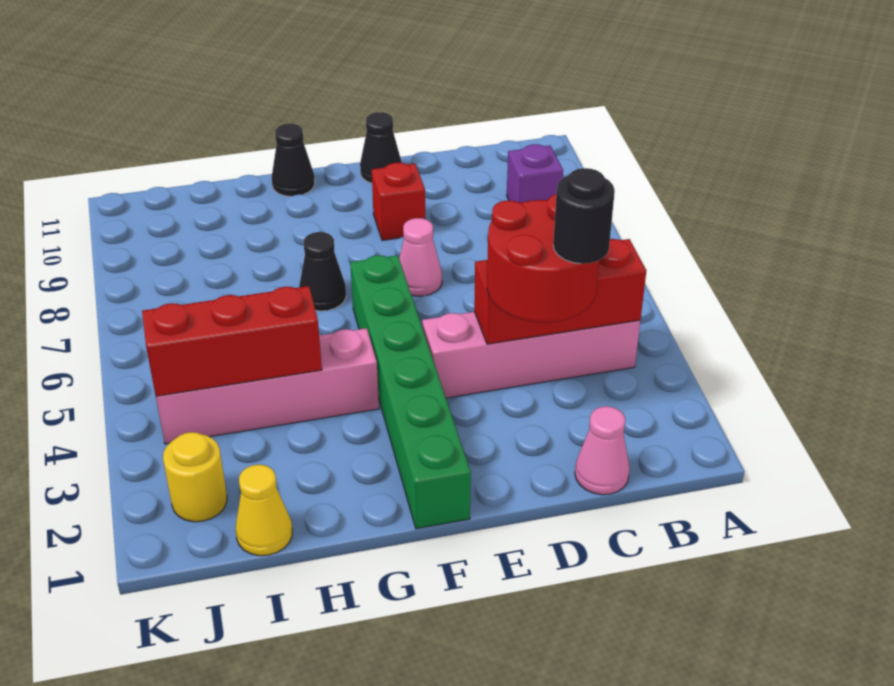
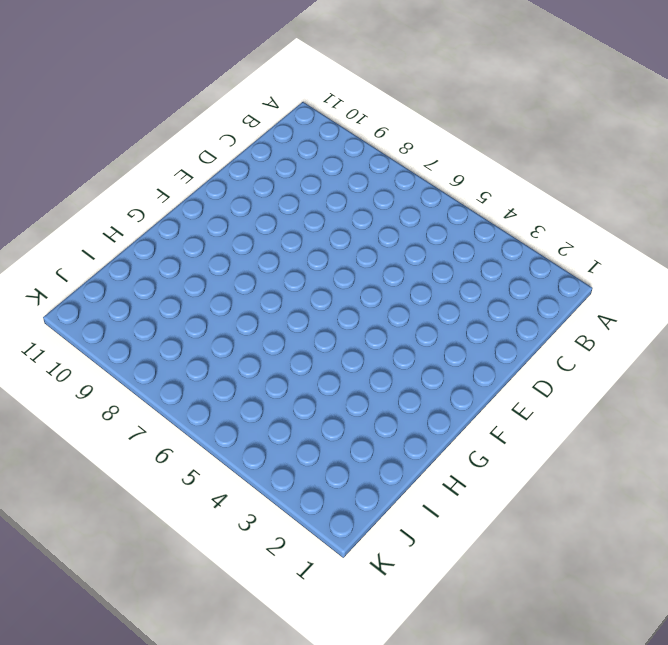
none -> pink 1x4 brick [422,312,640,398]
none -> purple 1x1 brick [507,144,563,203]
none -> pink 1x1 cone [575,406,630,495]

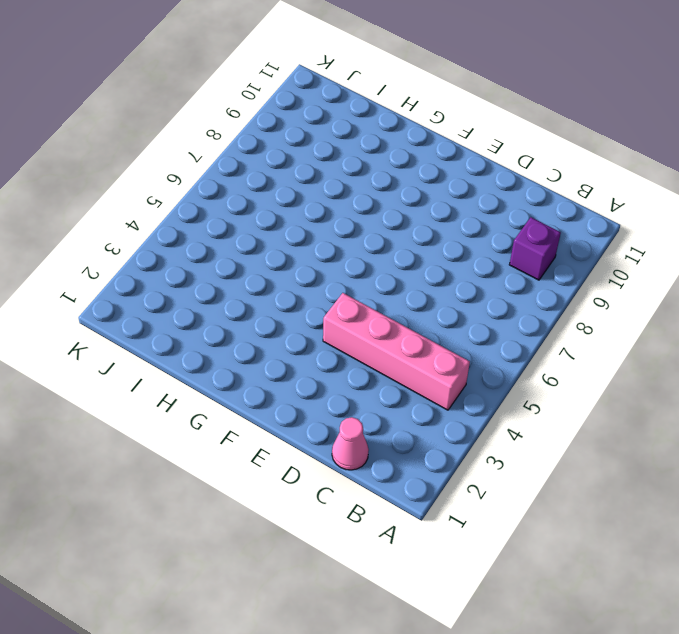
none -> pink 1x1 cone [399,218,442,296]
none -> red 1x1 brick [372,163,425,240]
none -> black 1x1 cone [360,112,402,183]

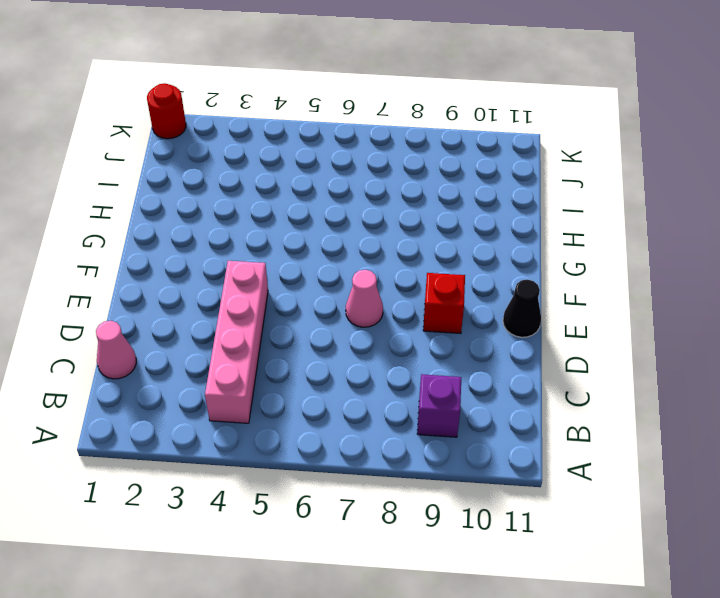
red 1x1 round brick [147,83,186,139] -> none
none -> green 1x6 brick [350,255,471,529]
none -> pink 1x4 brick [156,328,379,444]
none -> black 1x1 cone [299,232,346,311]

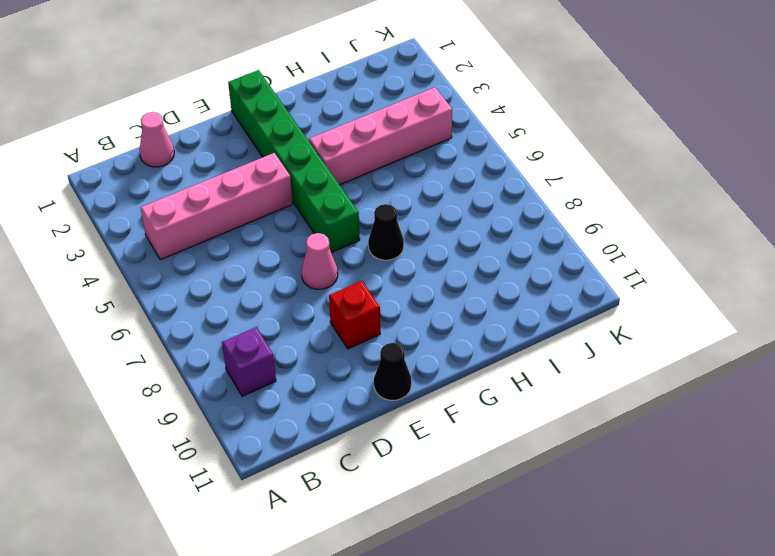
none -> black 1x1 cone [272,124,315,196]
none -> yellow 1x1 cone [235,465,292,556]
none -> yellow 1x1 round brick [163,432,227,522]

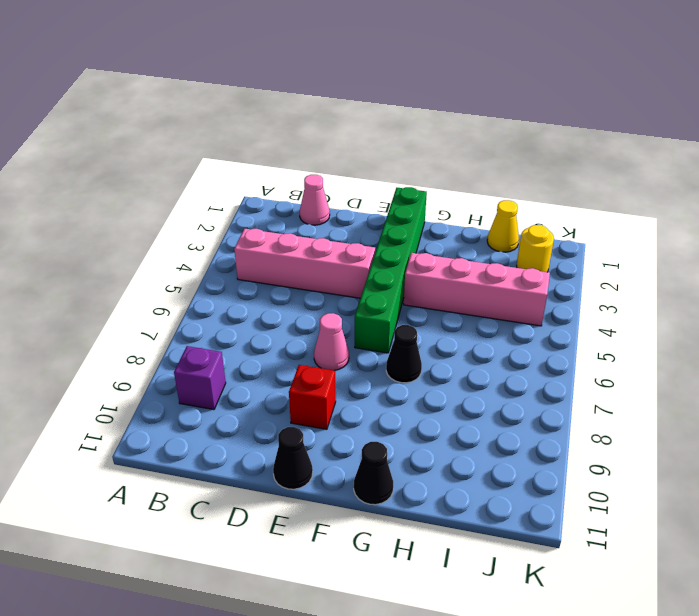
none -> red 1x3 brick [474,239,646,344]
none -> red 1x3 brick [142,286,322,396]
none -> red 2x2 round brick [487,194,599,323]

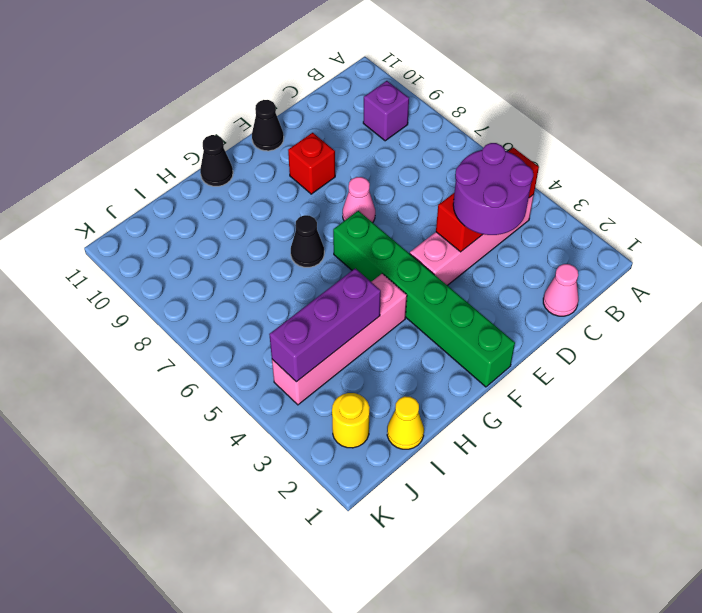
purple 2x2 round brick [453,143,533,235] -> red 2x2 round brick [487,194,599,323]
purple 1x3 brick [269,268,381,382] -> red 1x3 brick [142,286,322,396]
none -> black 1x1 round brick [553,168,615,264]

